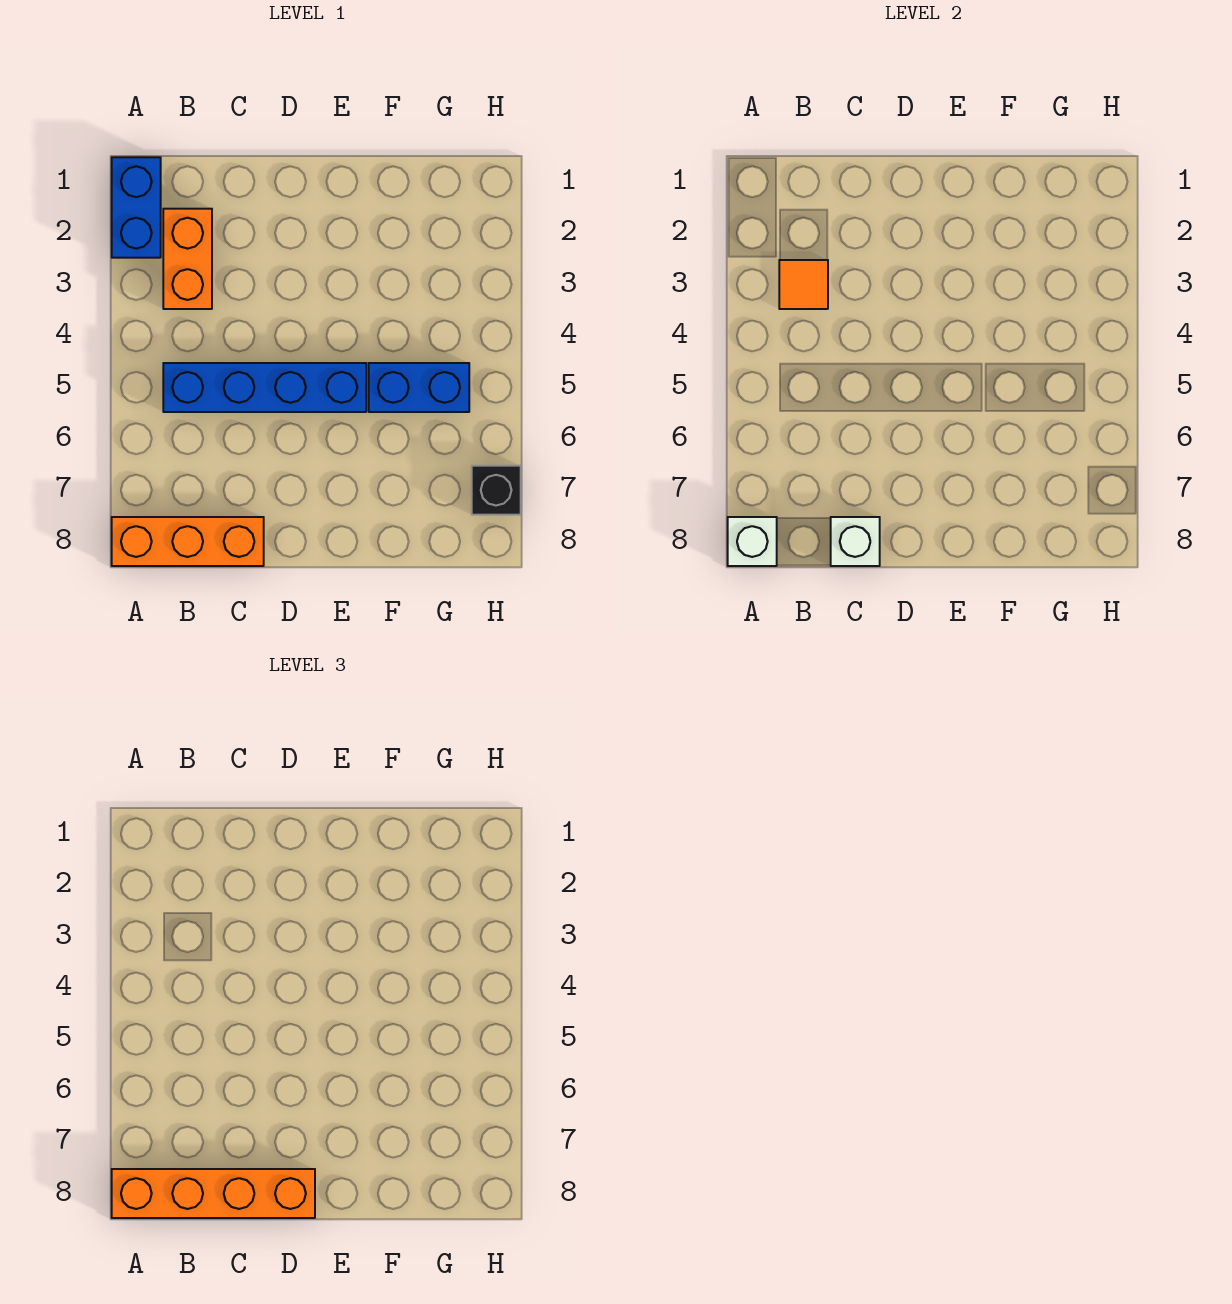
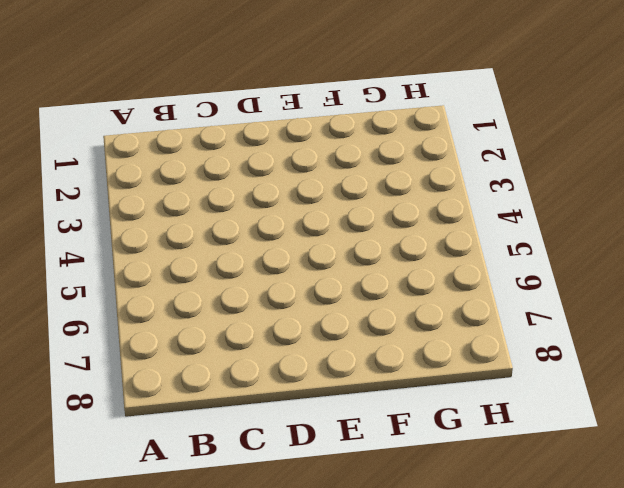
none -> blue 1x2 brick [112,157,161,258]
none -> orange 1x3 brick [112,517,264,566]

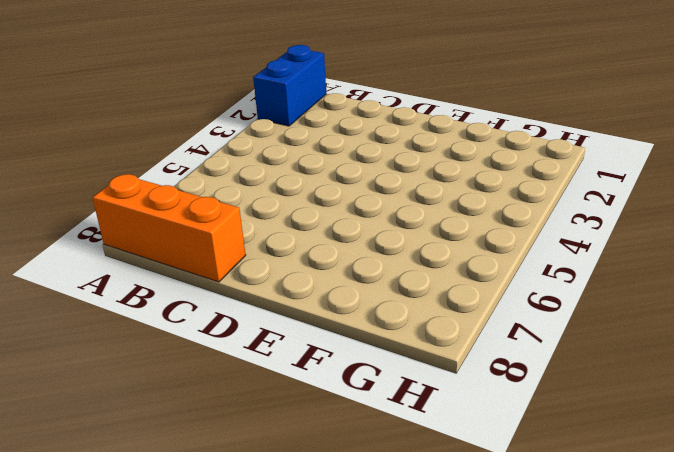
none -> orange 1x2 brick [163,209,212,309]
none -> blue 1x4 brick [163,363,366,412]

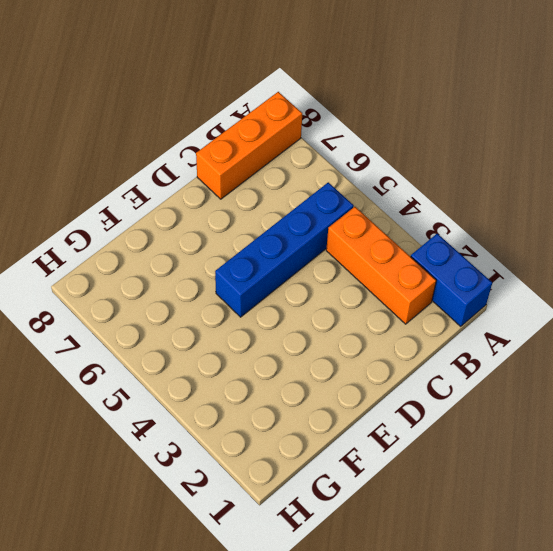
orange 1x3 brick [326,207,436,324] -> orange 1x2 brick [163,209,212,309]
none -> blue 1x2 brick [369,363,469,412]
none -> black 1x1 brick [472,466,521,515]

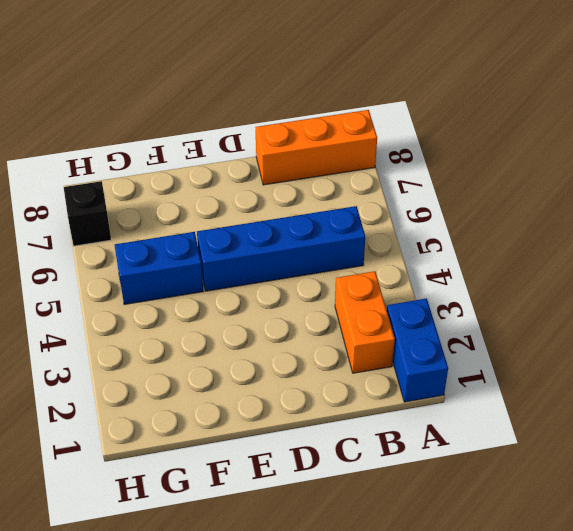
none -> white 1x1 brick [728,517,777,566]
none -> orange 1x1 tile [779,260,828,309]

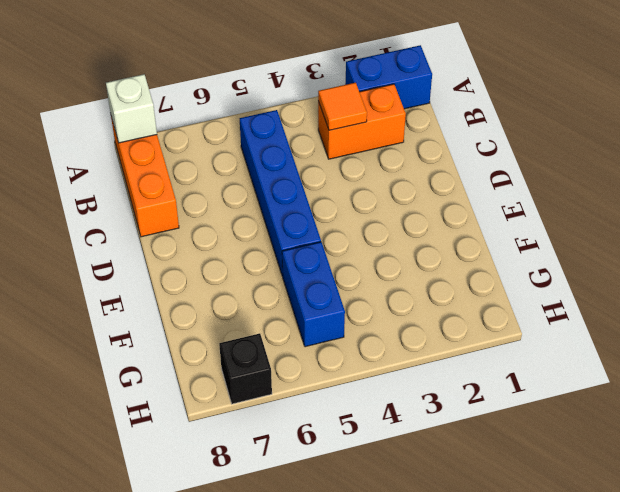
none -> white 1x1 brick [831,517,880,566]
none -> orange 1x4 brick [112,1169,315,1218]

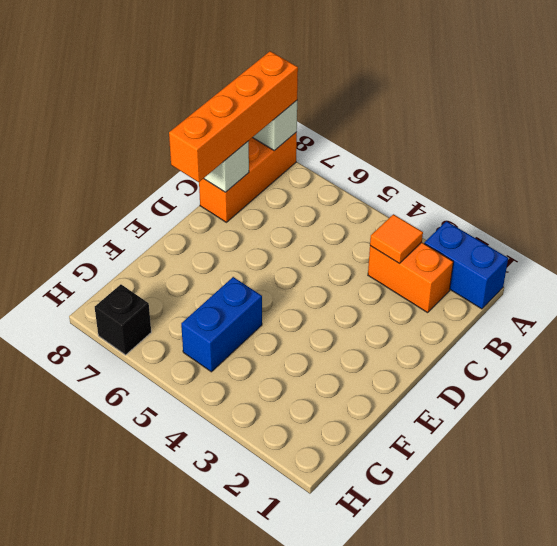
none -> blue 1x4 brick [163,363,366,412]

